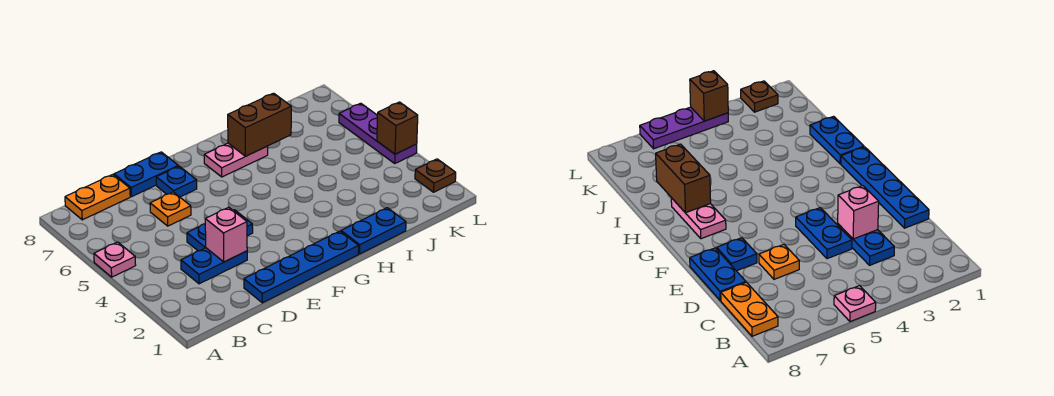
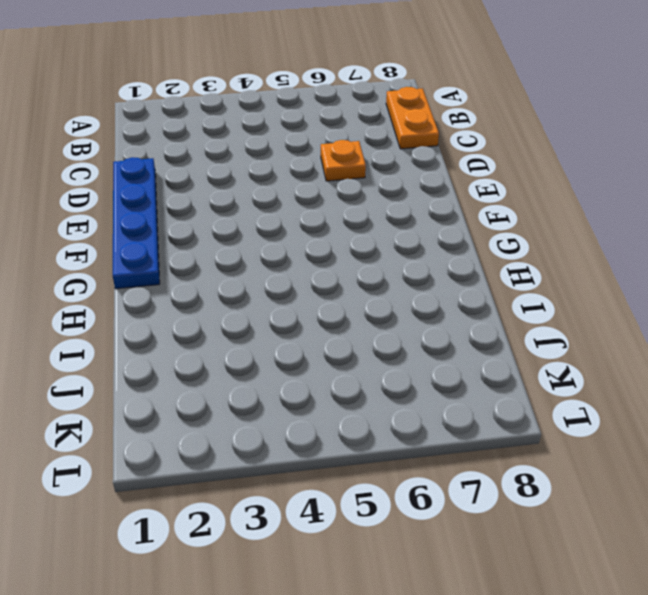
none -> pink 1x1 plate [94,242,136,277]
none -> blue 1x2 plate [181,248,247,284]
none -> blue 1x2 plate [187,210,253,251]

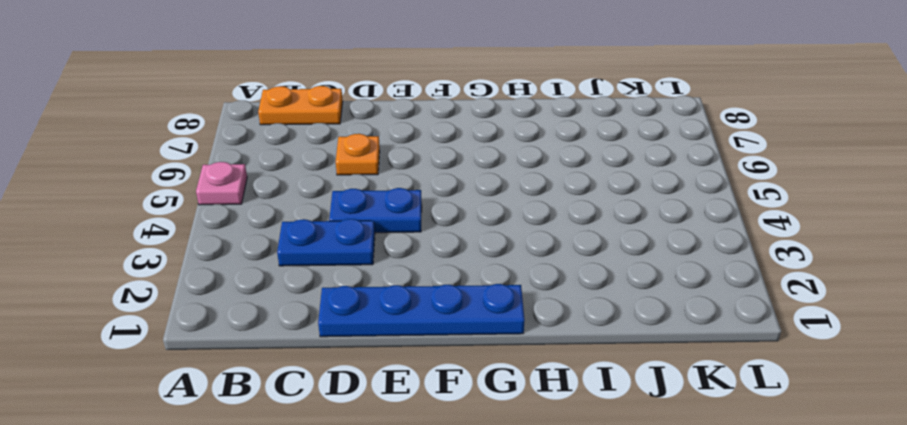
none -> blue 1x2 plate [114,152,178,197]
none -> blue 1x1 plate [156,166,197,197]
none -> pink 1x2 plate [204,143,268,177]

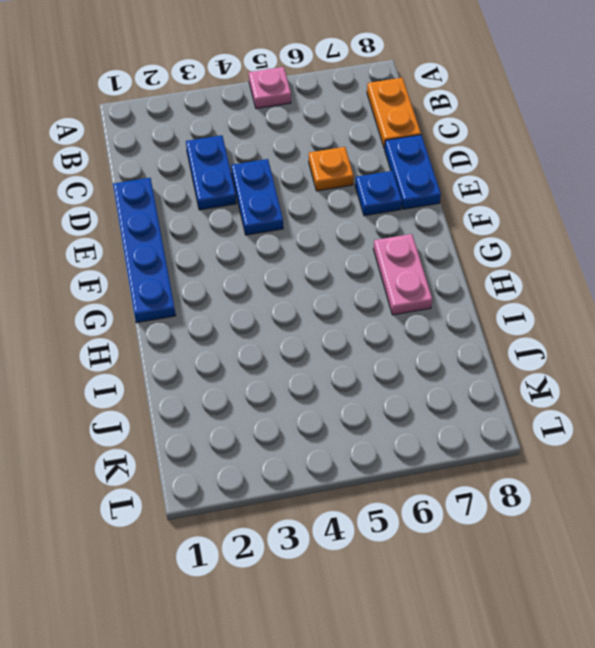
none -> blue 1x2 plate [341,208,406,254]
none -> brown 1x1 plate [415,159,456,192]
none -> purple 1x3 plate [339,103,417,163]

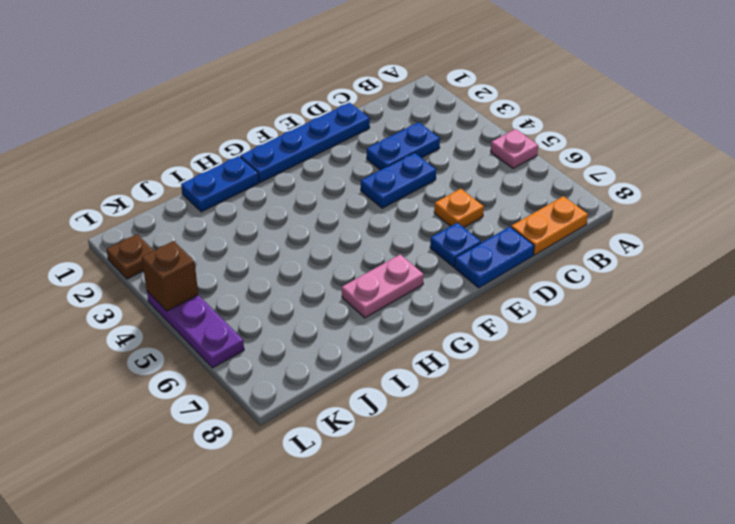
none -> pink 1x1 brick [205,207,247,262]
none -> brown 1x2 brick [228,93,291,156]

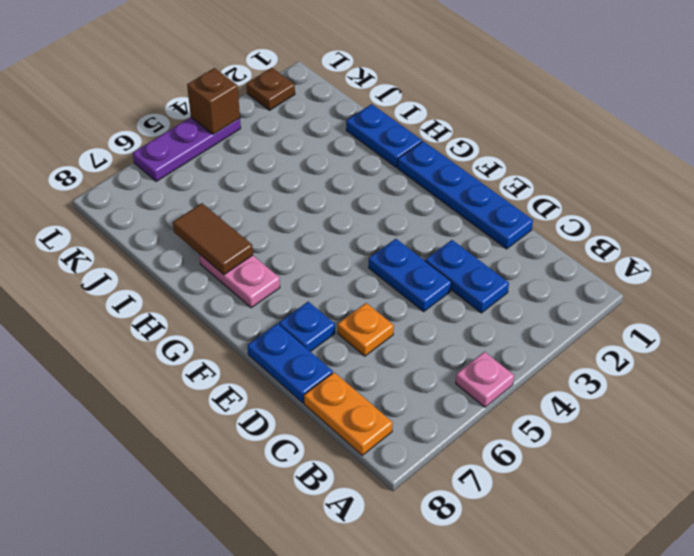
brown 1x2 tile [173,203,253,275] -> brown 1x2 brick [228,93,291,156]
none -> pink 1x1 brick [205,207,247,262]

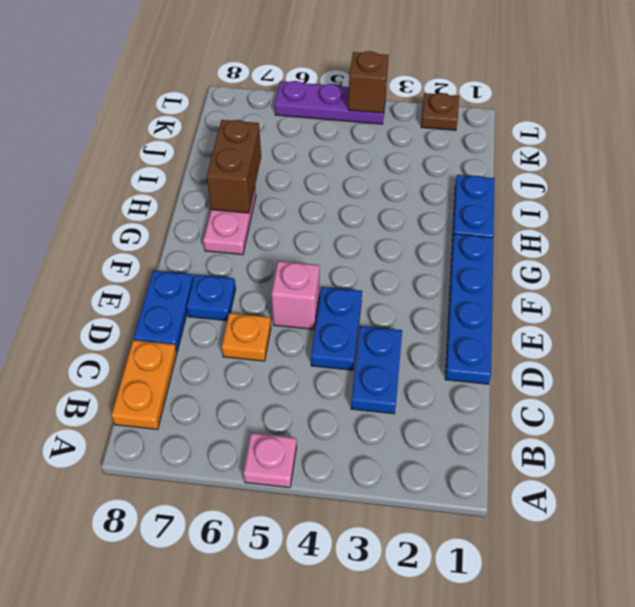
pink 1x1 brick [272,261,319,329] -> pink 1x1 brick moved to [205,207,247,262]

